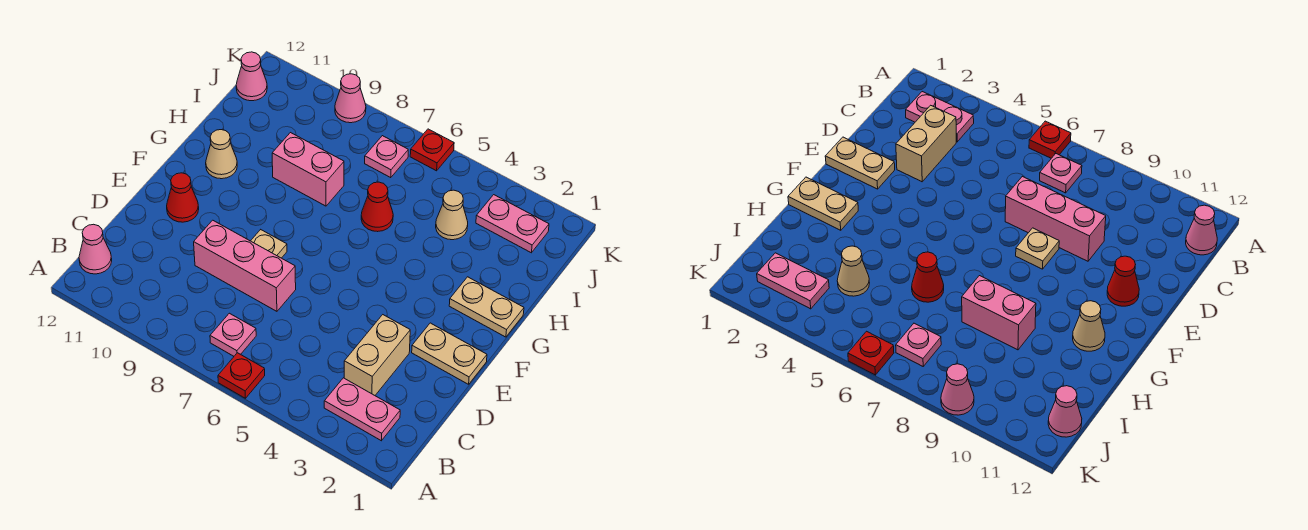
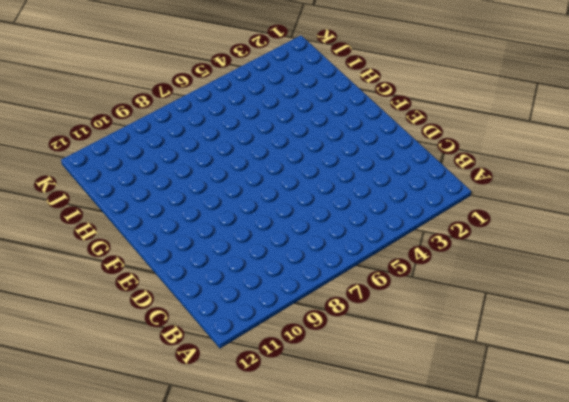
none -> red 1x1 plate [218,353,265,398]
none -> pink 1x2 plate [324,378,400,441]
none -> pink 1x1 plate [210,313,256,356]

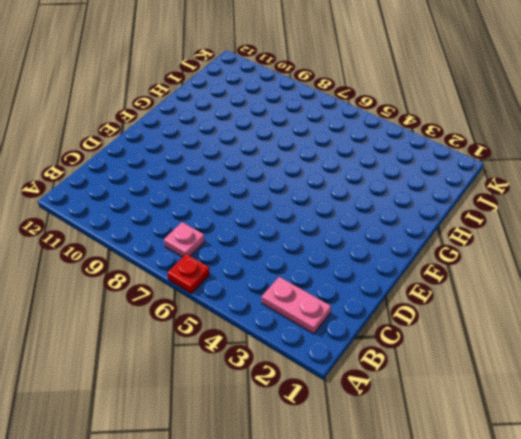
none -> pink 1x1 cone [79,224,112,274]
none -> tan 1x2 brick [344,315,410,395]
none -> pink 1x3 brick [194,220,296,311]

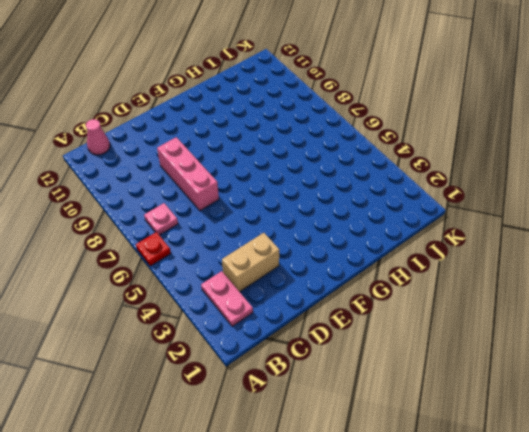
none -> tan 1x2 plate [412,323,487,384]
none -> tan 1x1 plate [251,230,287,258]
none -> red 1x1 cone [167,173,199,222]

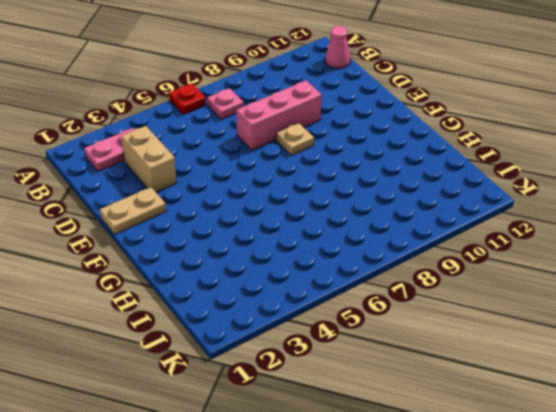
none -> red 1x1 cone [167,173,199,222]
none -> tan 1x2 plate [449,277,524,337]
none -> tan 1x1 cone [206,130,237,179]

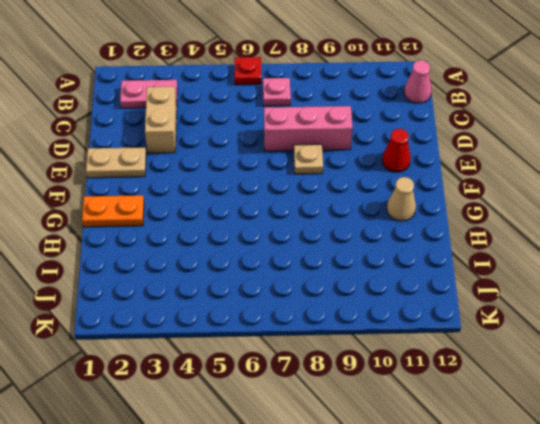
orange 1x2 plate [82,195,144,227] -> tan 1x2 plate [449,277,524,337]
none -> red 1x1 cone [361,182,393,232]
none -> pink 1x2 brick [272,133,344,206]
none -> tan 1x1 cone [436,190,468,240]

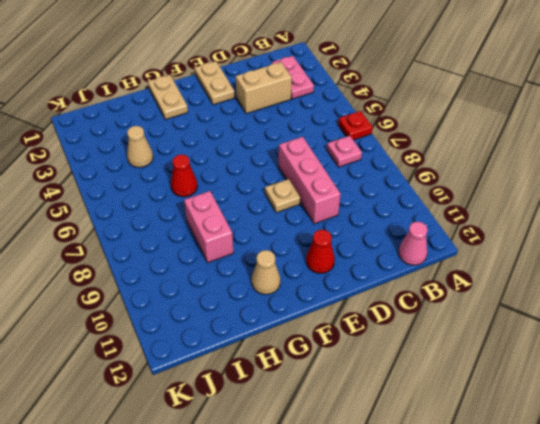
none -> pink 1x2 plate [476,195,549,253]
none -> pink 1x1 plate [365,136,408,178]
none -> pink 1x1 cone [236,52,267,101]

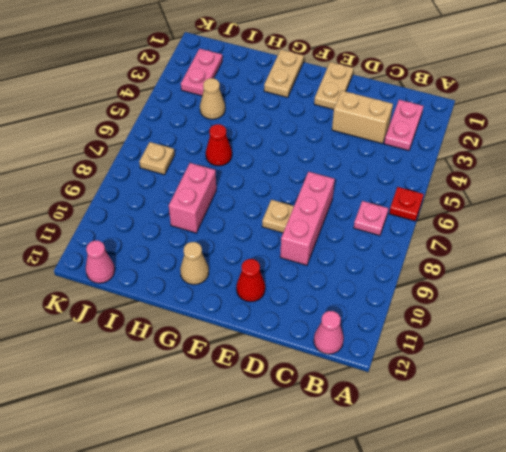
tan 1x1 plate [139,142,175,175] -> pink 1x1 plate [365,136,408,178]
none -> red 1x1 plate [410,129,454,171]
none -> pink 1x1 cone [335,74,366,123]

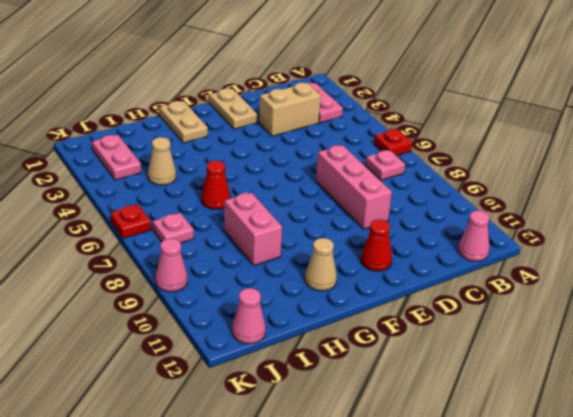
none -> tan 1x1 plate [251,230,287,258]

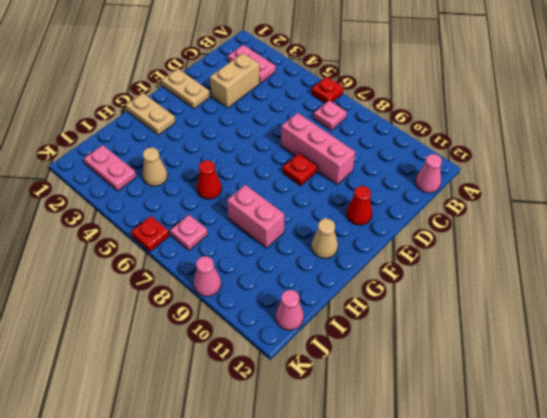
red 1x1 plate [283,153,317,186] -> tan 1x1 plate [251,230,287,258]

